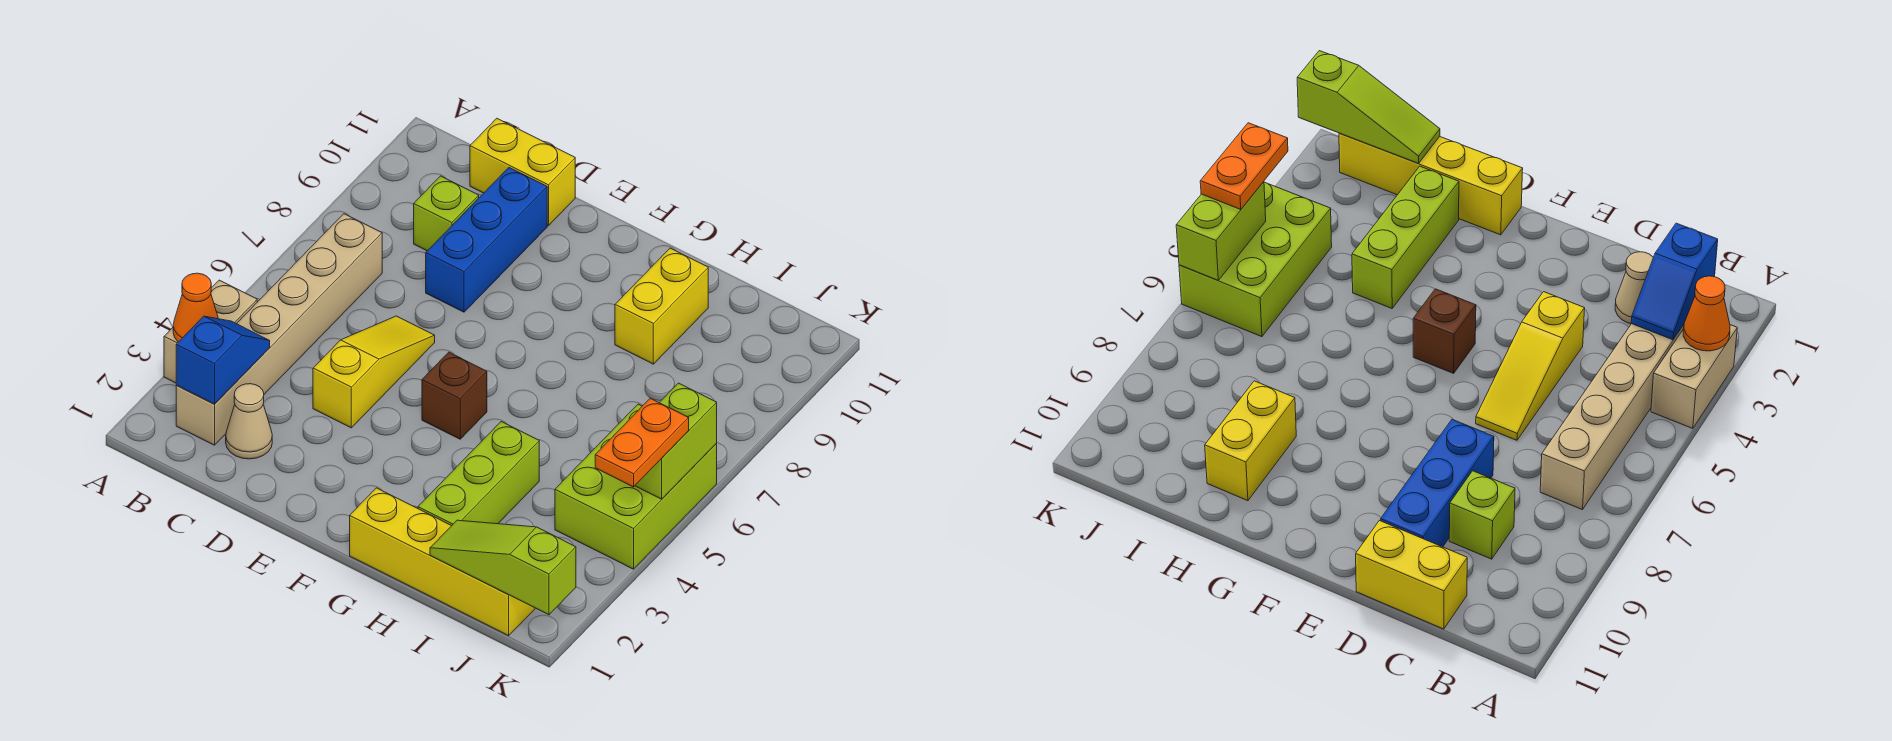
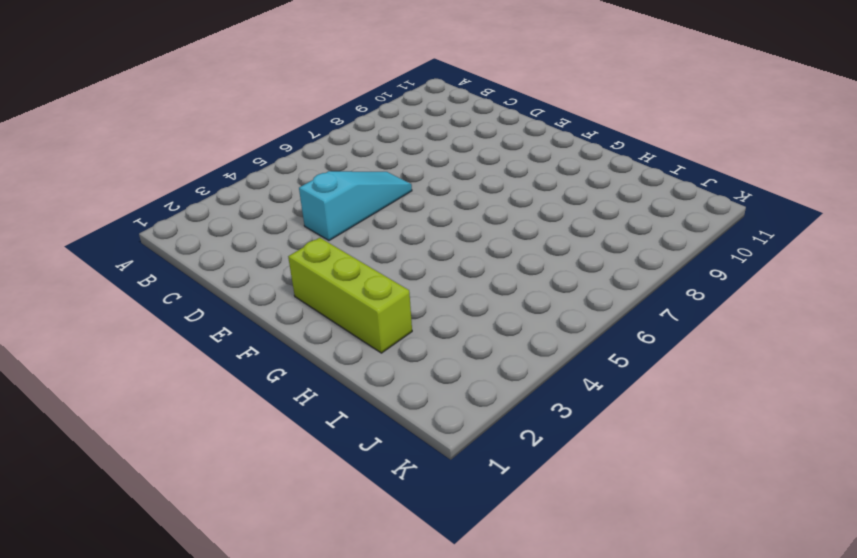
cyan 1x3 slope [299,171,412,241] -> yellow 1x3 slope [313,316,435,428]
lime 1x3 brick [288,238,412,353] -> lime 1x3 brick turned to [418,422,539,526]
none -> tan 1x2 brick [164,280,257,383]
none -> tan 1x6 brick [176,214,382,445]
none -> tan 1x1 cone [226,384,272,459]

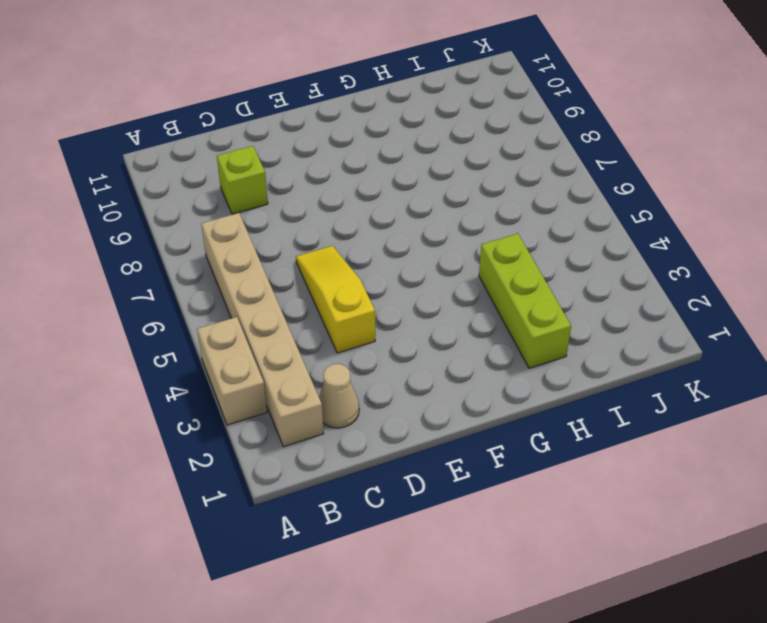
none -> yellow 1x2 brick [470,118,575,226]
none -> blue 1x3 brick [426,168,547,312]
none -> brown 1x1 brick [422,352,487,439]

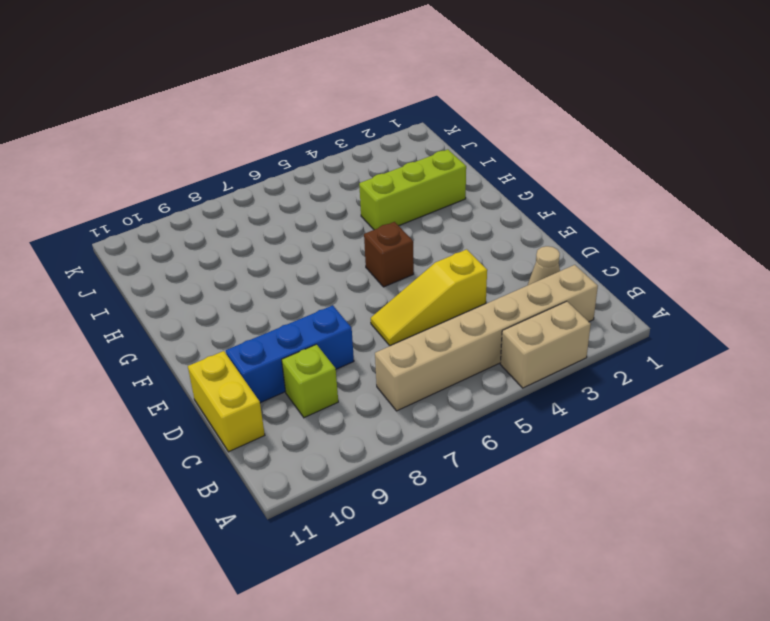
none -> yellow 1x4 brick [350,488,535,636]
none -> yellow 1x2 brick [615,248,708,364]
none -> lime 2x3 brick [555,404,717,569]

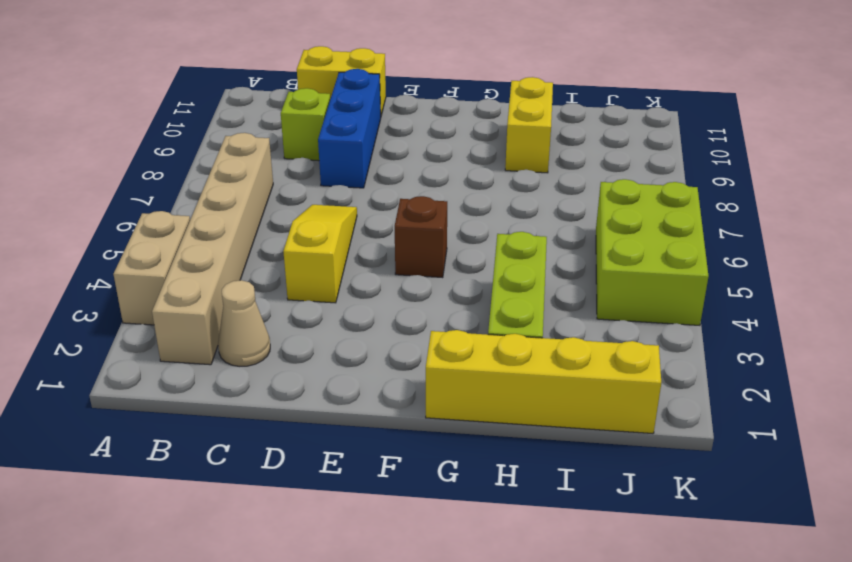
none -> orange 1x1 cone [173,273,218,342]
none -> blue 1x2 slope [176,316,270,404]
none -> lime 1x3 slope [430,520,576,615]

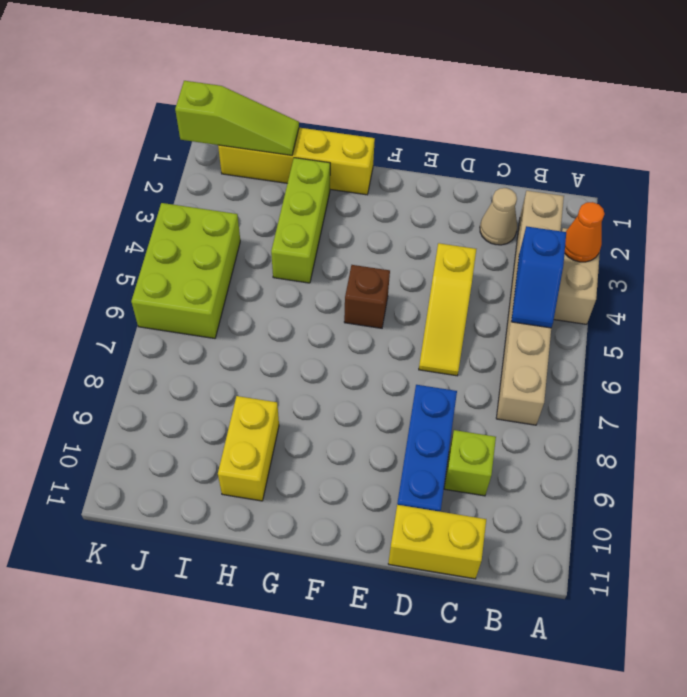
blue 1x2 slope [511,226,566,328] -> blue 1x2 slope moved to [176,316,270,404]
none -> lime 1x2 brick [635,383,717,499]
none -> orange 1x2 plate [595,398,689,487]

